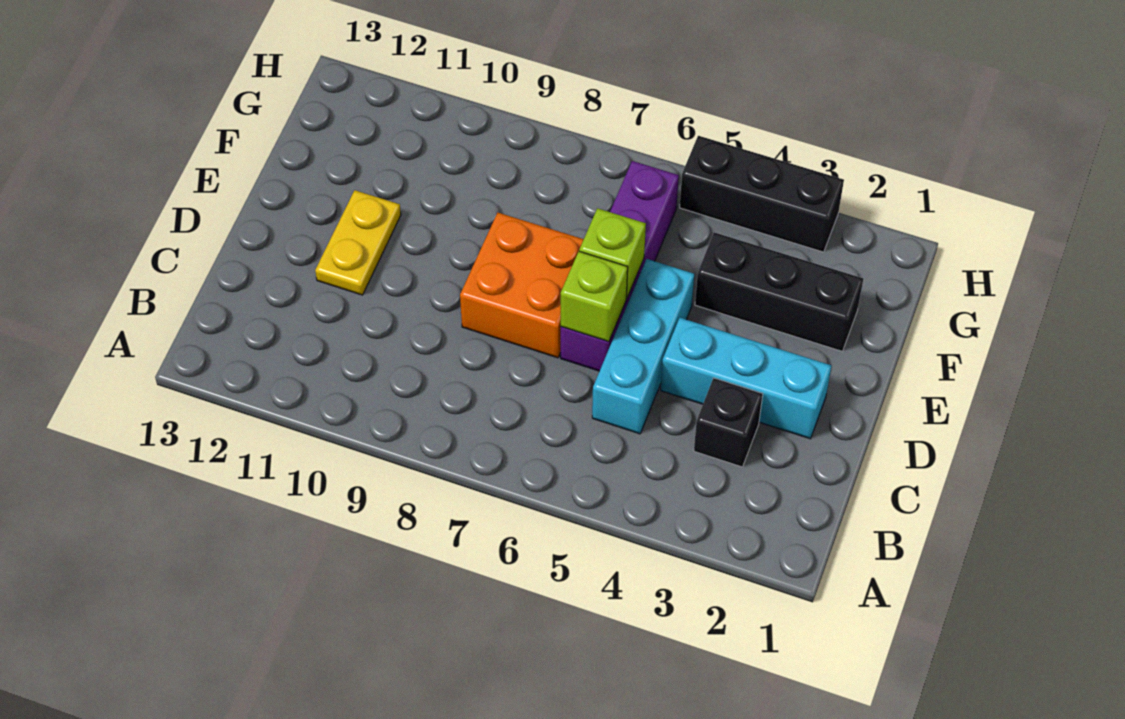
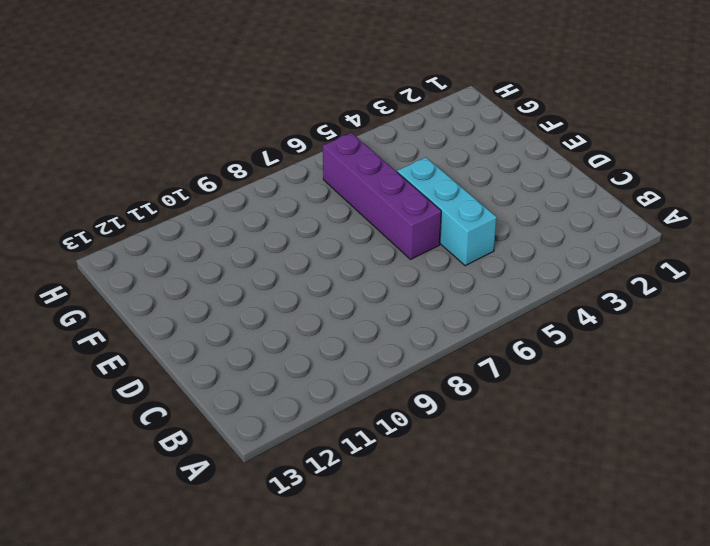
none -> black 1x1 brick [694,378,763,467]
none -> cyan 1x3 brick [661,318,831,439]

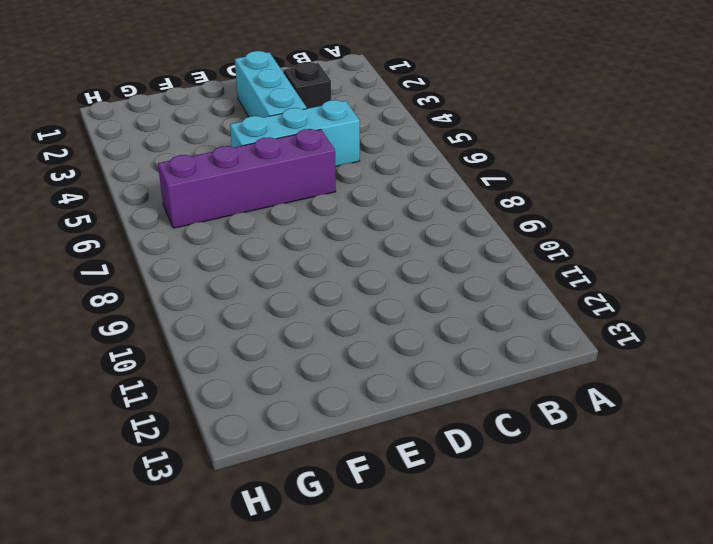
none -> orange 2x2 brick [460,213,584,358]
none -> yellow 1x2 plate [315,190,401,295]

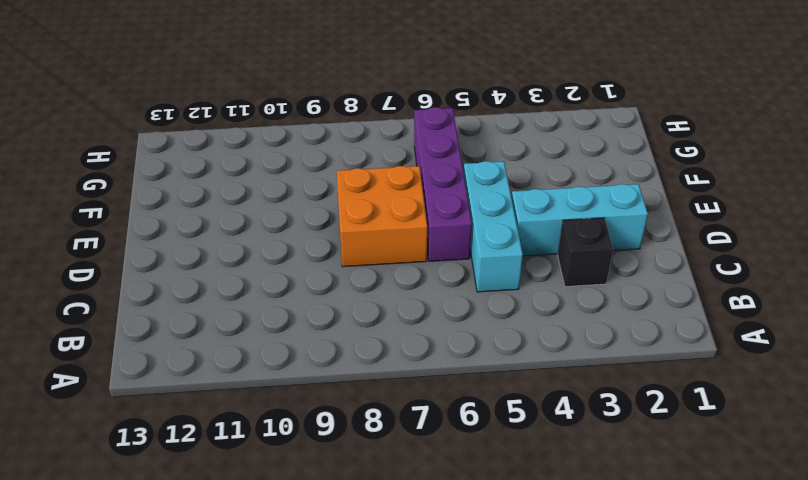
none -> yellow 1x2 plate [315,190,401,295]
none -> black 1x3 brick [695,232,863,351]

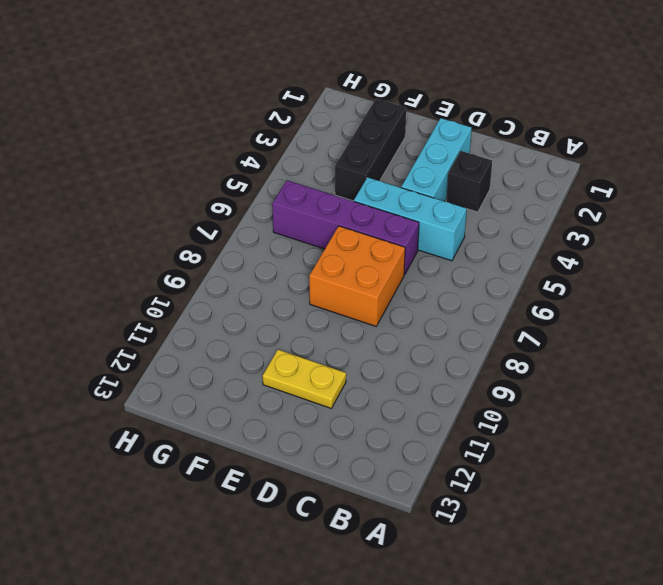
none -> black 1x3 brick [680,136,844,252]
none -> lime 1x1 brick [561,251,628,342]

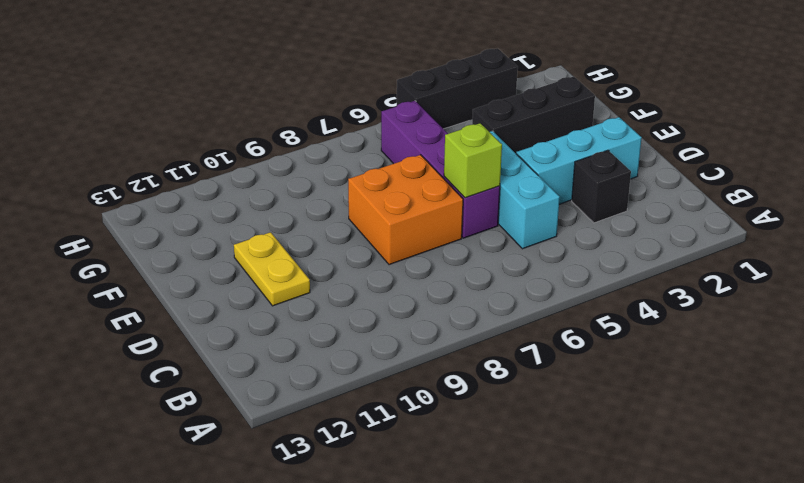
none -> lime 1x1 brick [579,208,646,298]

